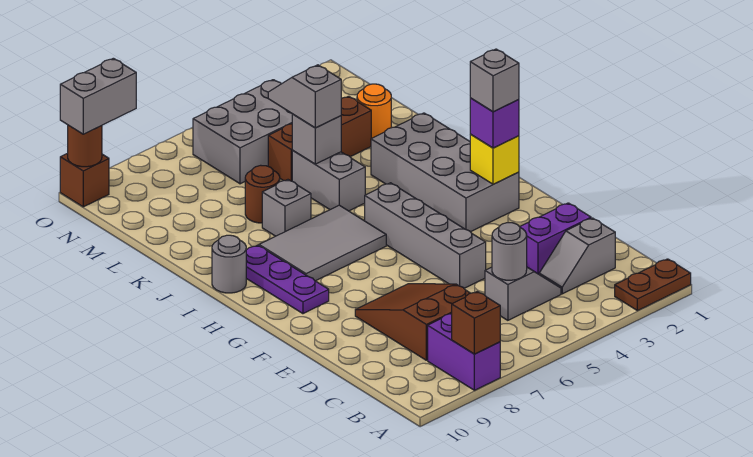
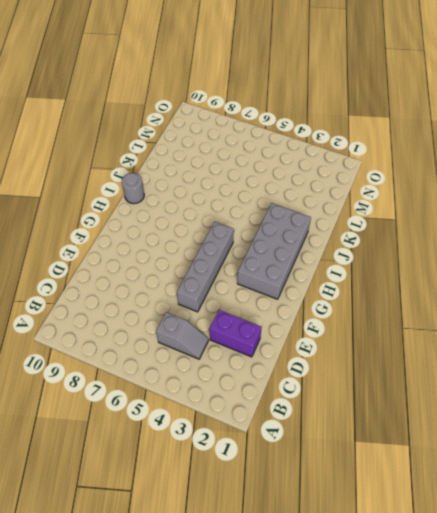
none -> brown 1x2 plate [615,259,691,311]
none -> purple 1x2 brick [428,314,500,390]
none -> grey 1x2 slope [539,218,615,294]

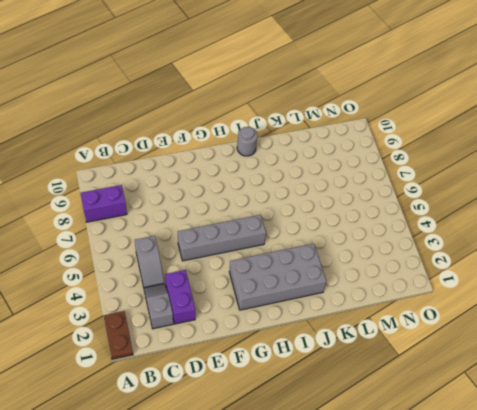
none -> brown 2x3 slope [355,284,470,360]
none -> purple 1x3 plate [246,245,329,314]
none -> grey 2x3 tile [259,205,386,281]

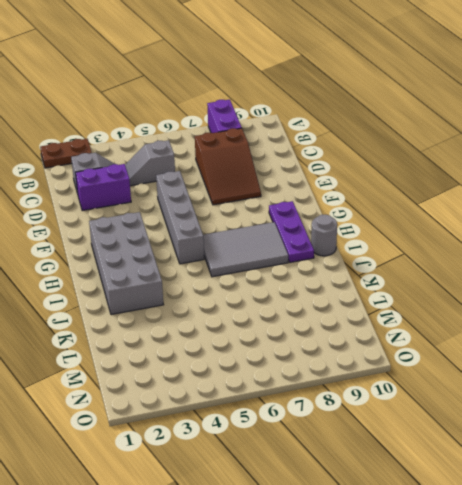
none -> grey 1x2 brick [292,151,365,211]
none -> grey 1x1 brick [262,180,311,236]
none -> brown 1x1 round brick [245,165,280,223]

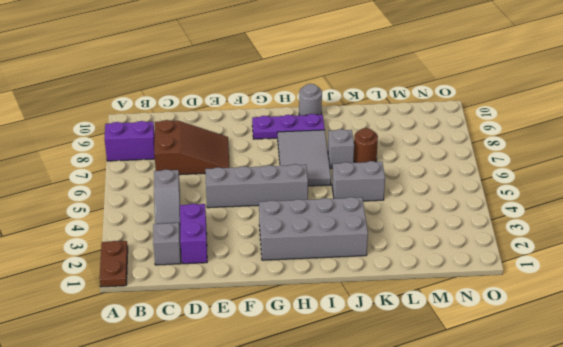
none -> orange 1x1 round brick [357,84,391,138]
none -> brown 1x3 brick [268,96,371,181]
none -> grey 2x3 brick [193,80,292,184]

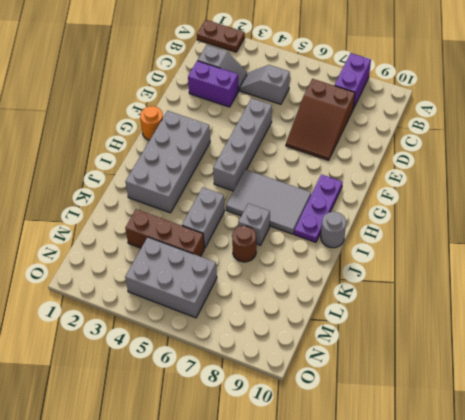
orange 1x1 round brick [140,106,163,140] -> orange 1x1 round brick moved to [357,84,391,138]
none -> brown 1x1 brick [60,153,109,207]
none -> brown 1x1 brick [452,291,500,354]
none -> grey 1x1 round brick [492,223,527,280]

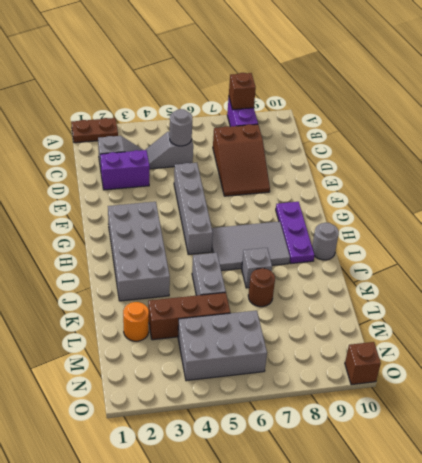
none -> yellow 1x1 brick [470,134,519,184]
none -> grey 1x1 brick [292,114,341,164]
none -> brown 1x1 round brick [68,125,102,167]

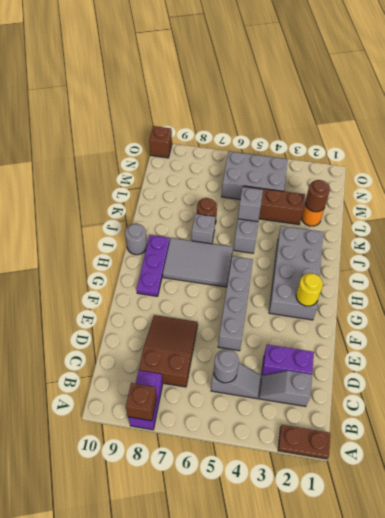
yellow 1x1 round brick [296,273,323,306] -> yellow 1x1 brick [470,134,519,184]
brown 1x1 round brick [305,180,330,212] -> brown 1x1 round brick moved to [68,125,102,167]
none -> purple 1x1 brick [470,98,519,148]
none -> grey 1x2 slope [268,65,341,128]
none -> grey 1x2 brick [60,58,136,134]

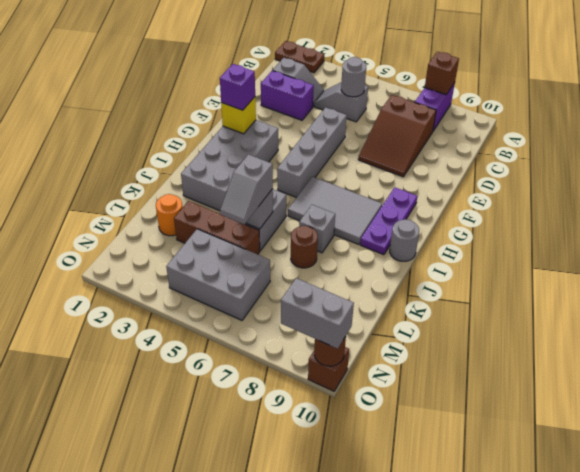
none -> grey 1x1 brick [470,49,519,112]

